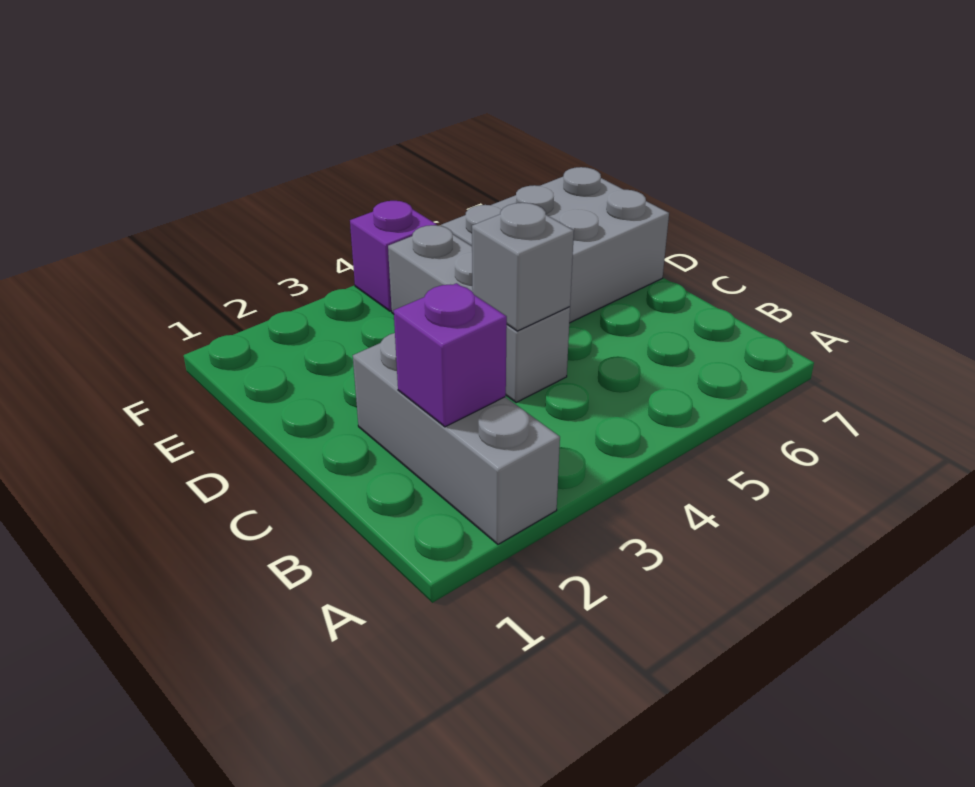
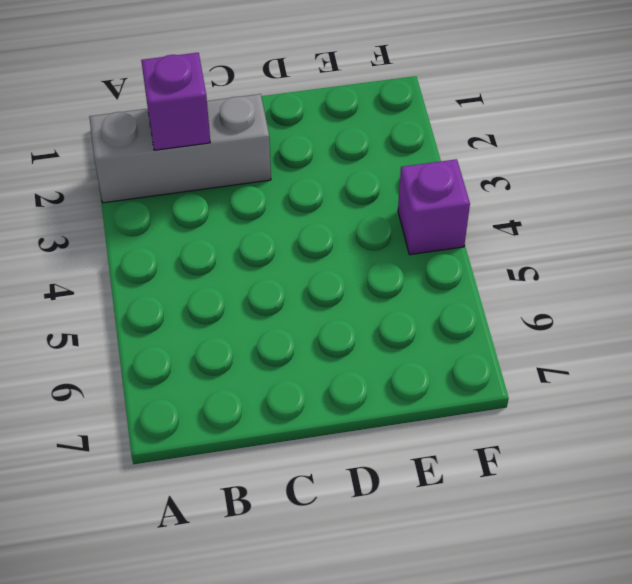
none -> grey 1x3 brick [388,225,570,402]
none -> grey 2x3 brick [441,167,669,323]

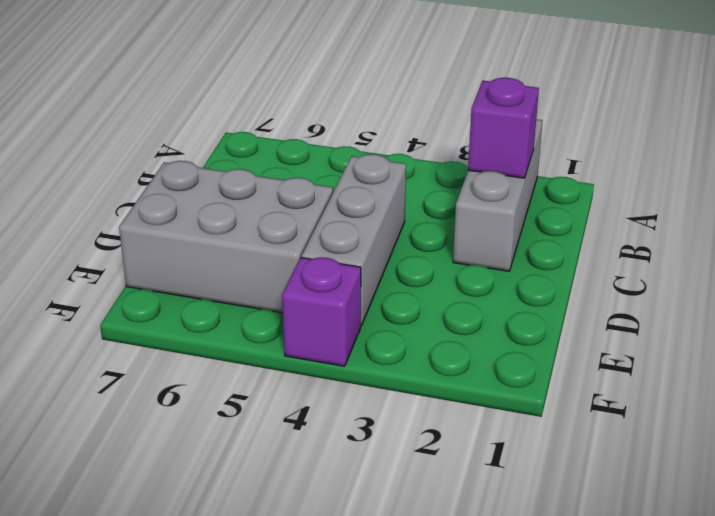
none -> grey 1x1 brick [472,203,574,331]

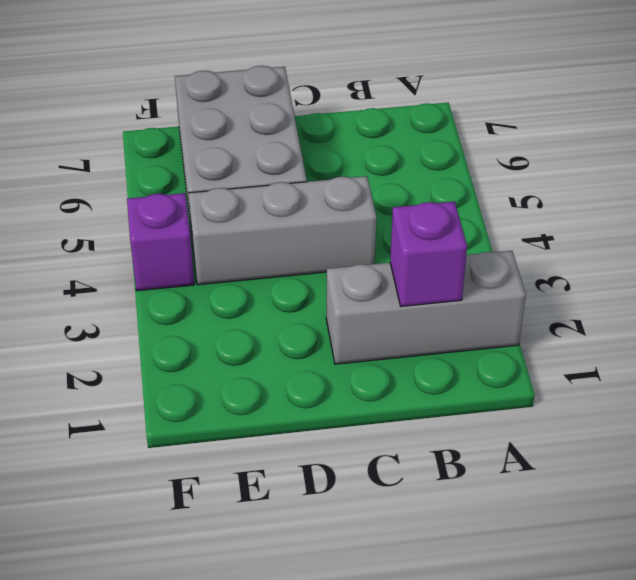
none -> grey 1x1 brick [472,203,574,331]

